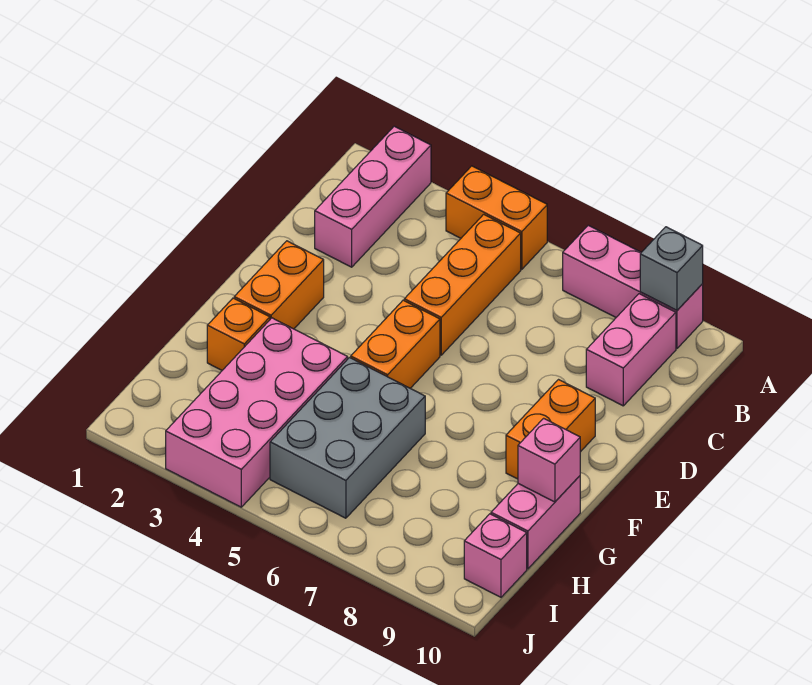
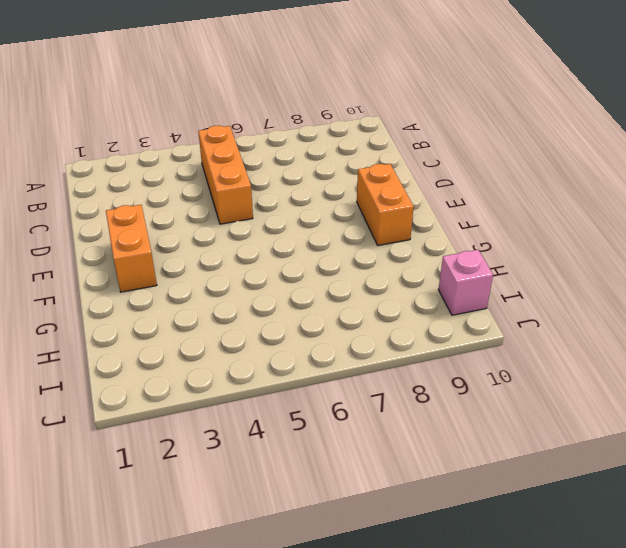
none -> pink 1x3 brick [315,126,431,267]
none -> orange 1x2 brick [446,166,547,269]
none -> pink 1x3 brick [563,225,703,348]

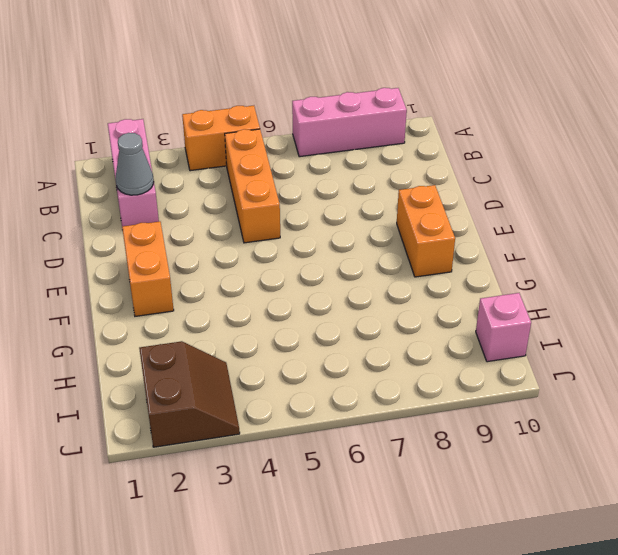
grey 1x1 cone [115,133,154,195] -> none
brown 2x2 slope [139,341,240,447] -> pink 2x4 brick [166,318,348,507]
none -> pink 1x2 brick [586,294,676,406]
none -> orange 1x2 brick [351,300,440,388]
none -> orange 1x1 brick [207,298,270,370]

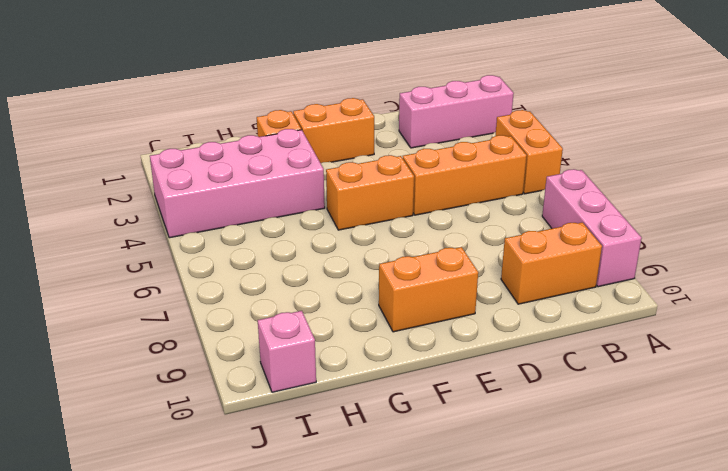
orange 1x2 brick [501,222,602,304] -> pink 1x2 brick [586,294,676,406]
none -> grey 2x3 brick [270,358,425,518]
none -> pink 1x2 brick [491,476,580,569]
none -> grey 1x1 brick [640,227,703,310]

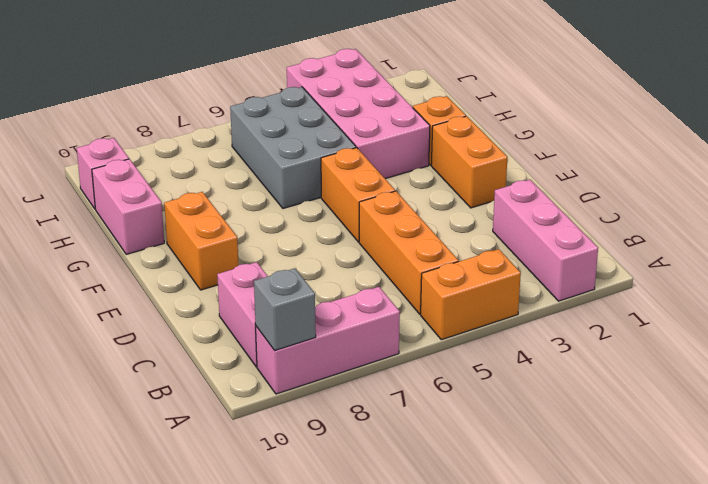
none -> pink 1x1 brick [518,418,580,502]

